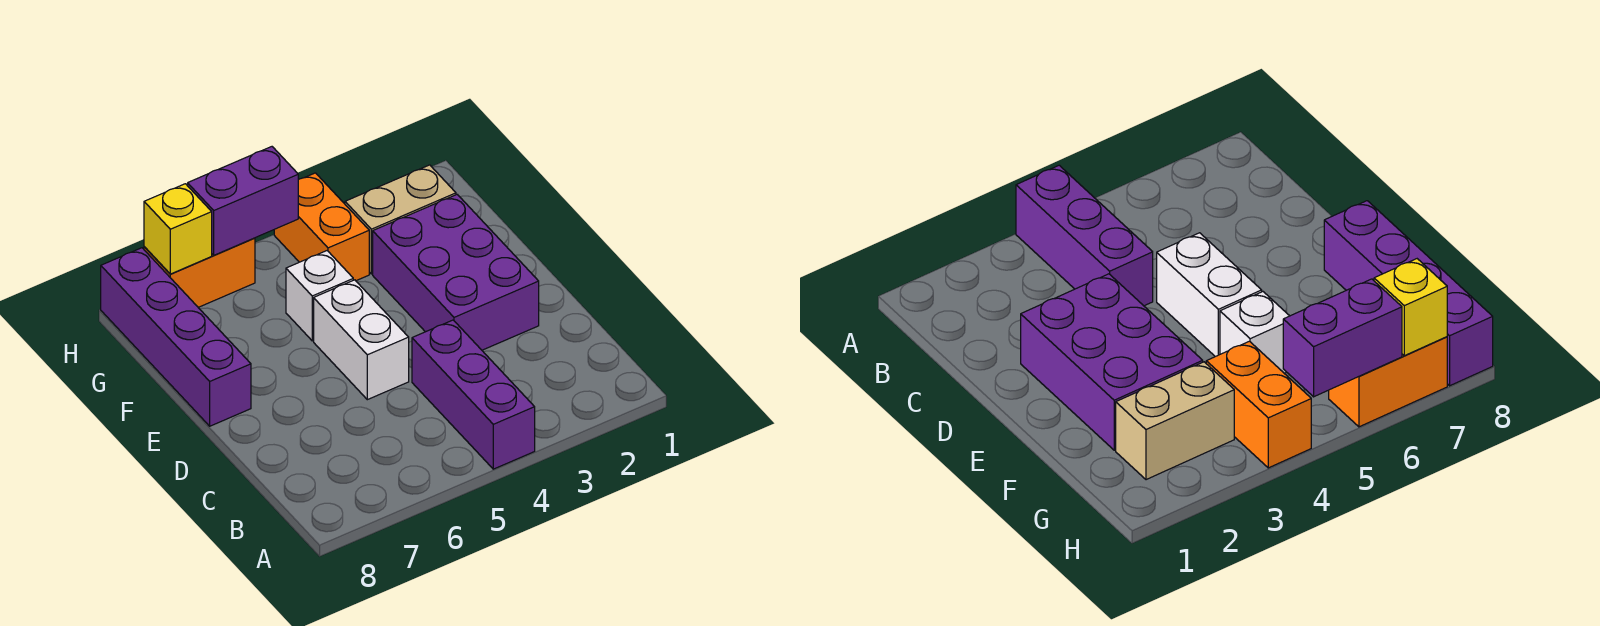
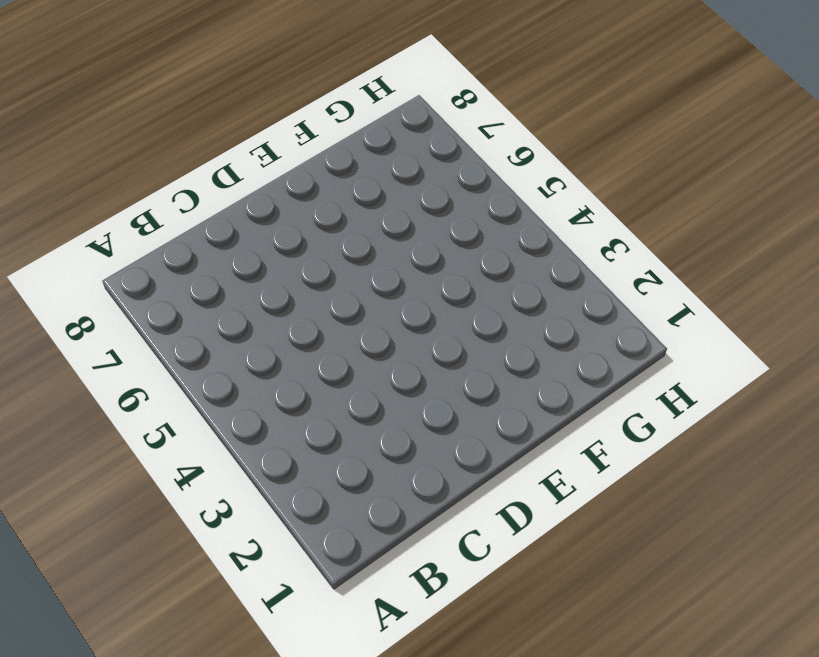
none -> purple 1x3 brick [412,320,535,469]
none -> purple 2x3 brick [373,195,539,350]

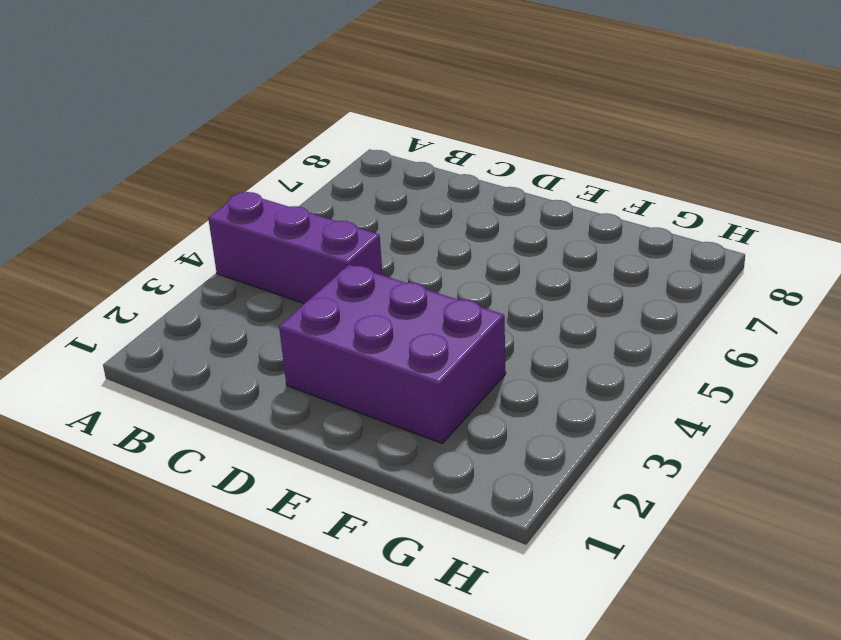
none -> white 1x2 brick [314,280,409,400]
none -> purple 1x4 brick [101,248,251,426]

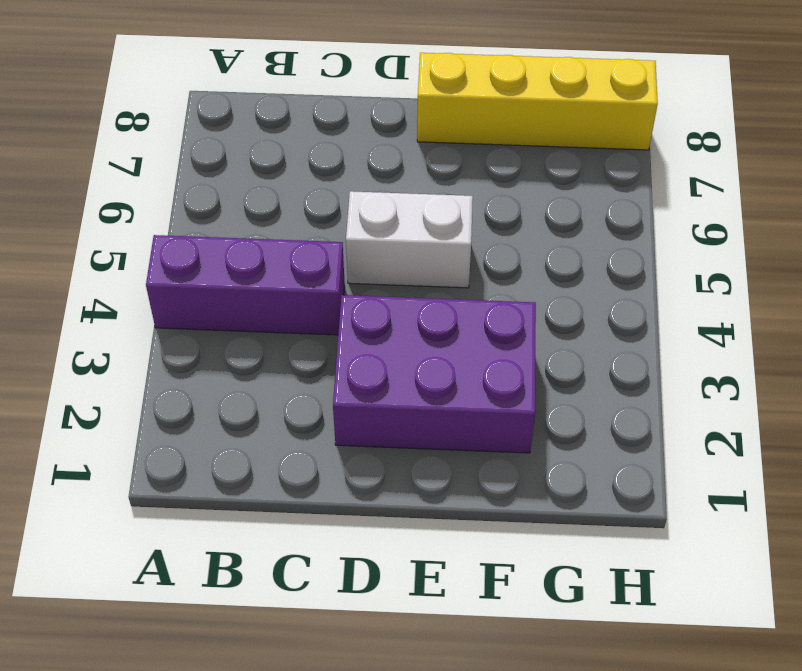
yellow 1x4 brick [417,53,658,150] -> purple 1x4 brick [101,248,251,426]
none -> white 1x1 brick [286,251,353,341]
none -> tan 1x2 brick [345,165,456,274]

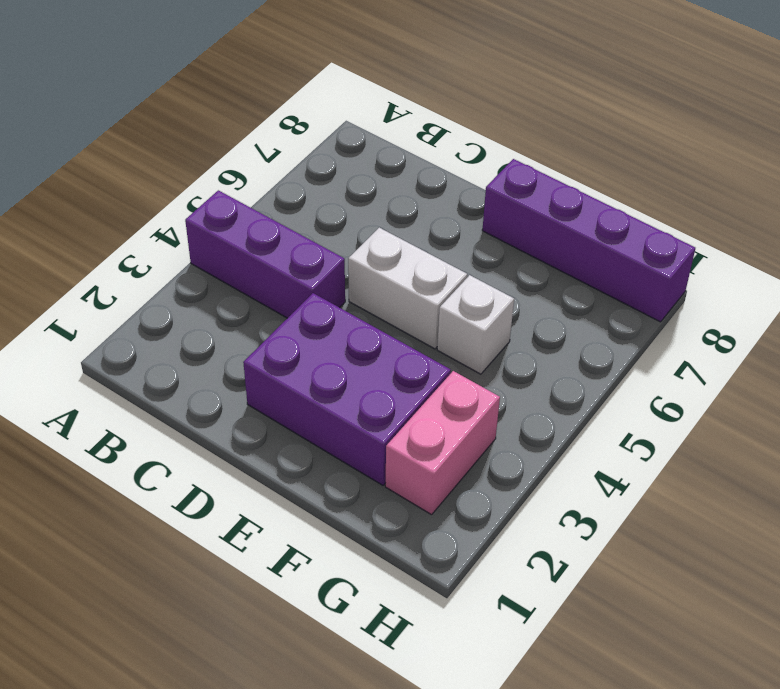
pink 1x2 brick [385,371,500,515] -> tan 1x2 brick [345,165,456,274]
none -> orange 1x2 brick [274,173,369,281]
none -> orange 1x2 brick [144,238,255,307]

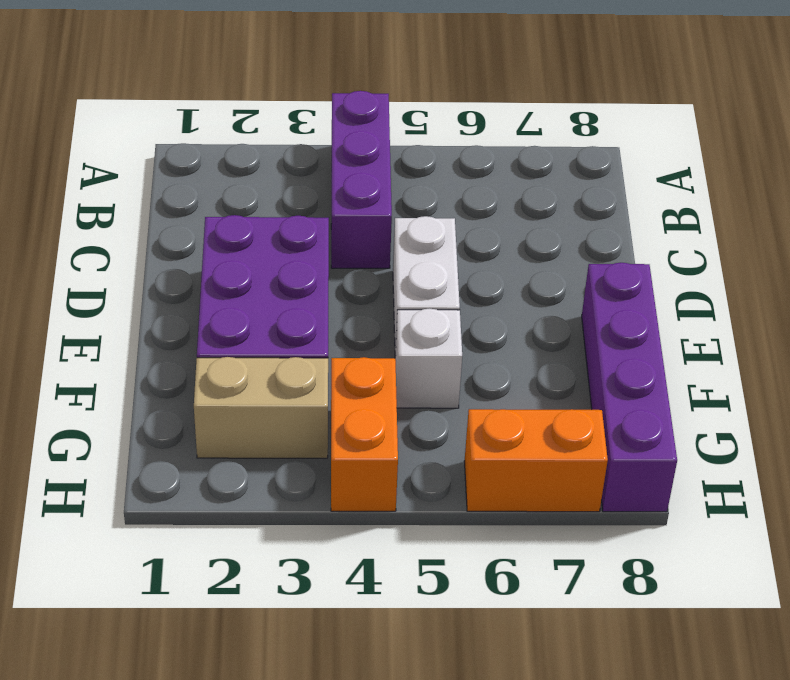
none -> purple 1x2 brick [188,147,298,255]
none -> yellow 1x1 brick [144,184,212,274]

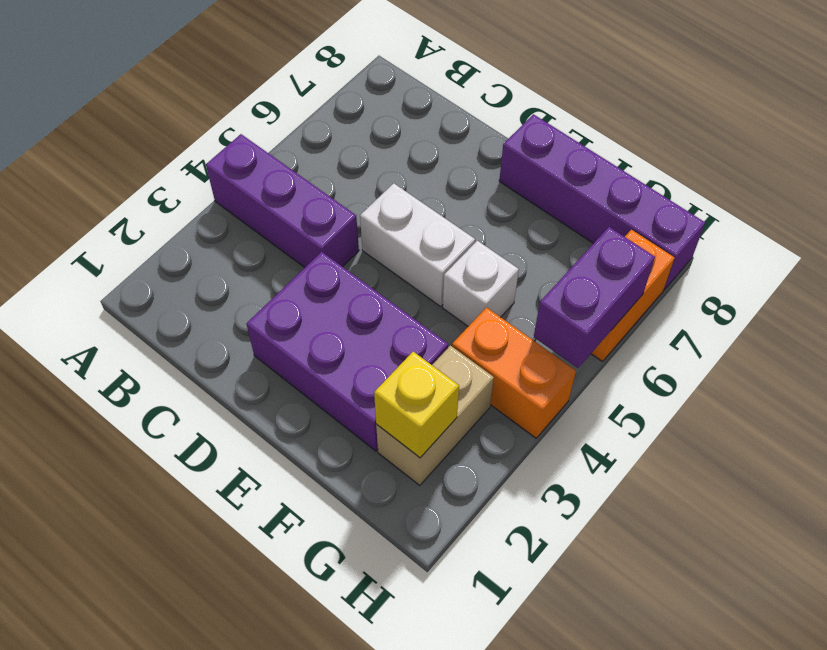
yellow 1x1 brick [374,352,459,458] -> yellow 1x1 brick moved to [144,184,212,274]

